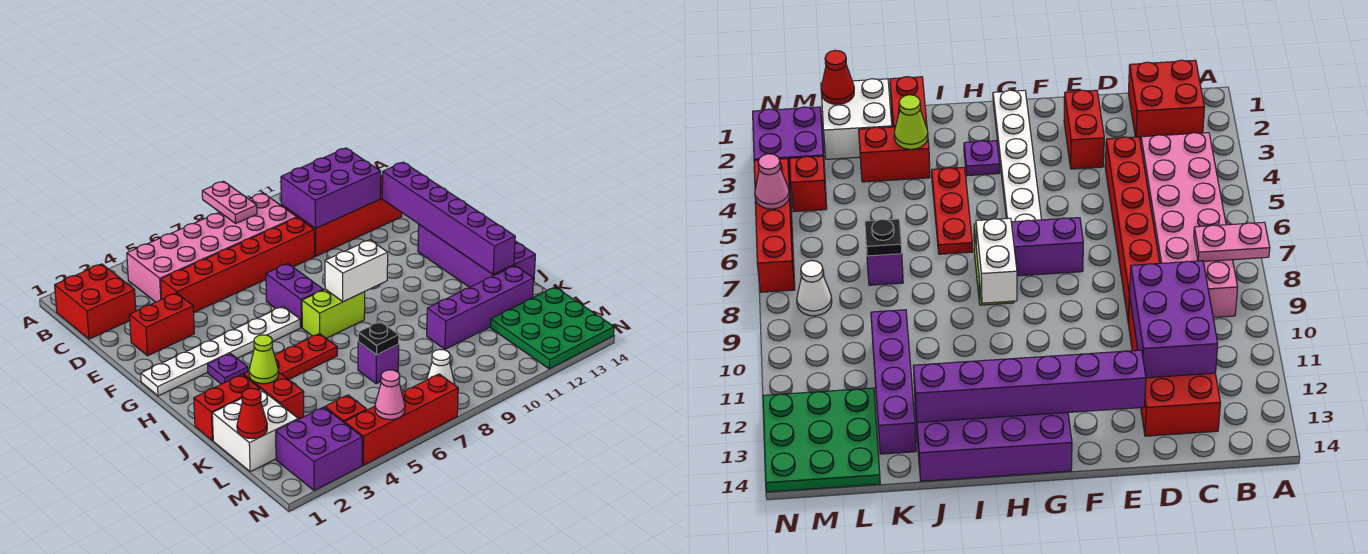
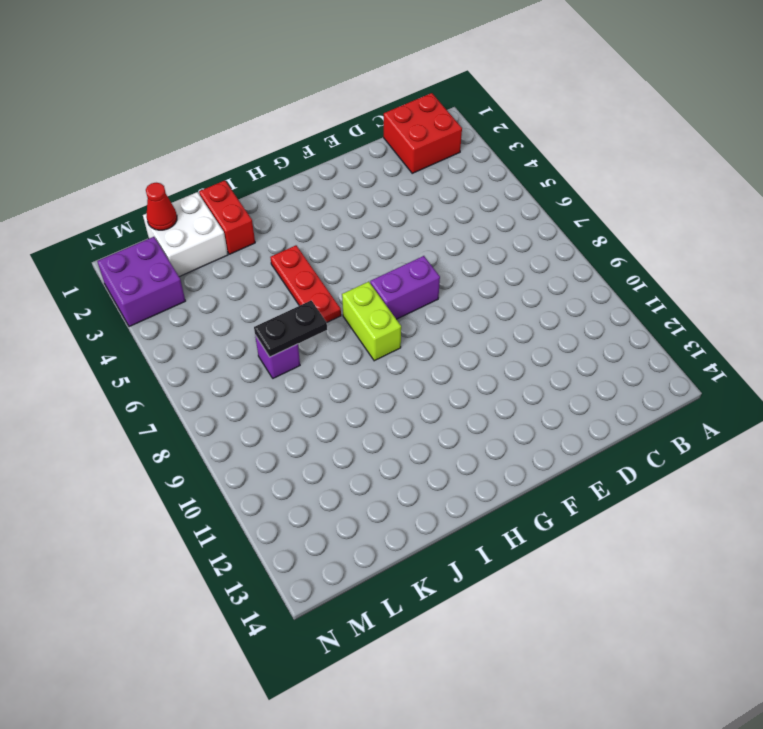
black 1x2 plate [254,300,327,357] -> black 1x1 plate [358,321,399,355]
none -> pink 2x6 brick [127,193,297,302]
none -> red 2x4 brick [281,176,402,256]
none -> red 1x6 brick [161,218,315,313]

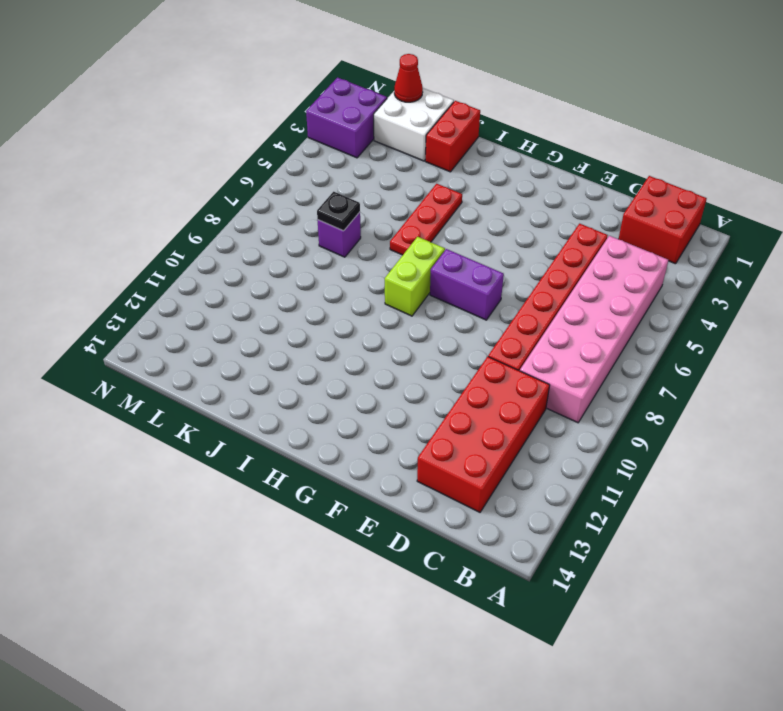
none -> red 1x2 brick [130,293,194,356]
none -> white 1x6 plate [141,306,300,396]
none -> purple 2x4 brick [418,225,535,287]

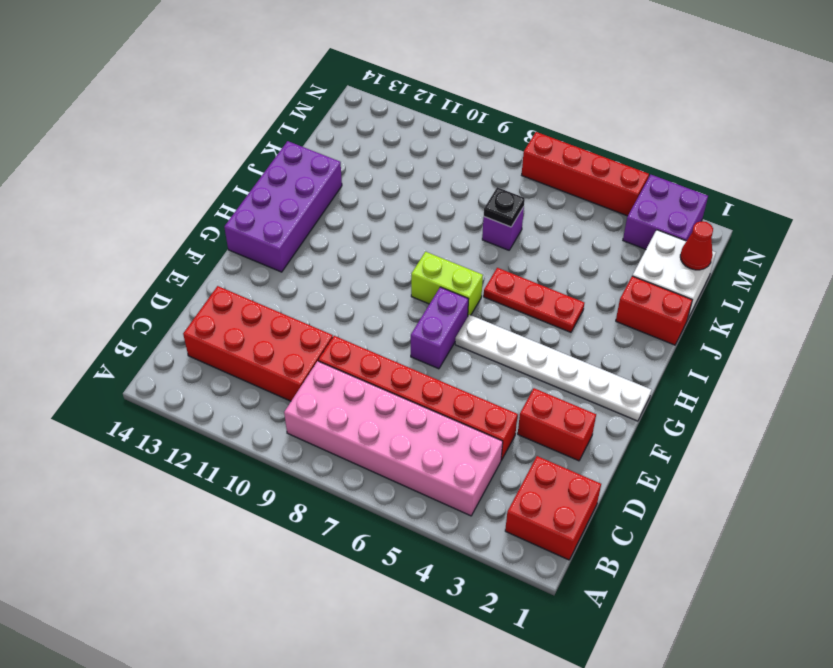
none -> purple 1x1 plate [207,353,248,384]
none -> red 1x2 brick [243,371,304,419]
none -> purple 1x4 brick [427,266,534,349]

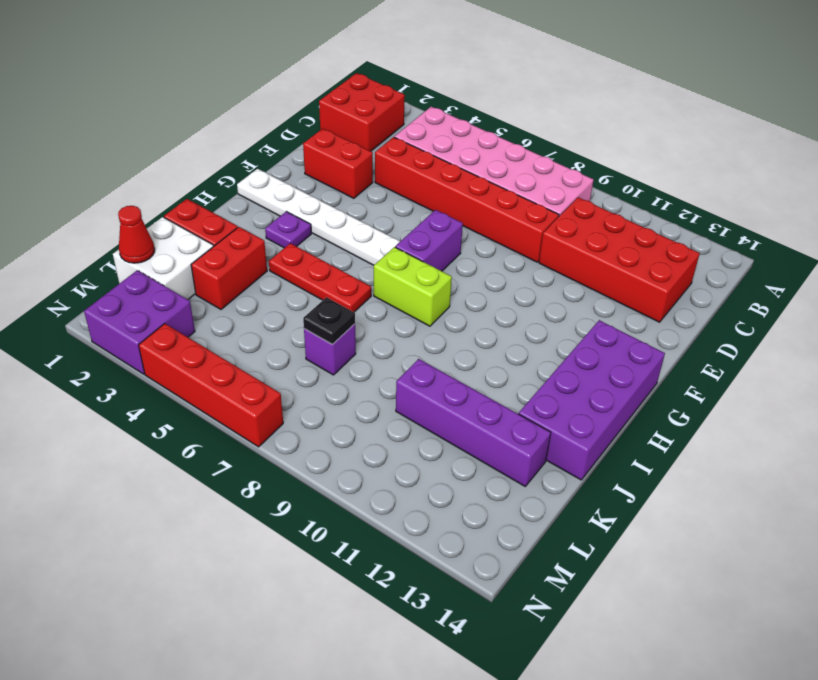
none -> green 3x3 plate [491,287,614,369]
none -> red 1x1 brick [325,395,367,423]
none -> white 1x1 cone [427,349,455,384]

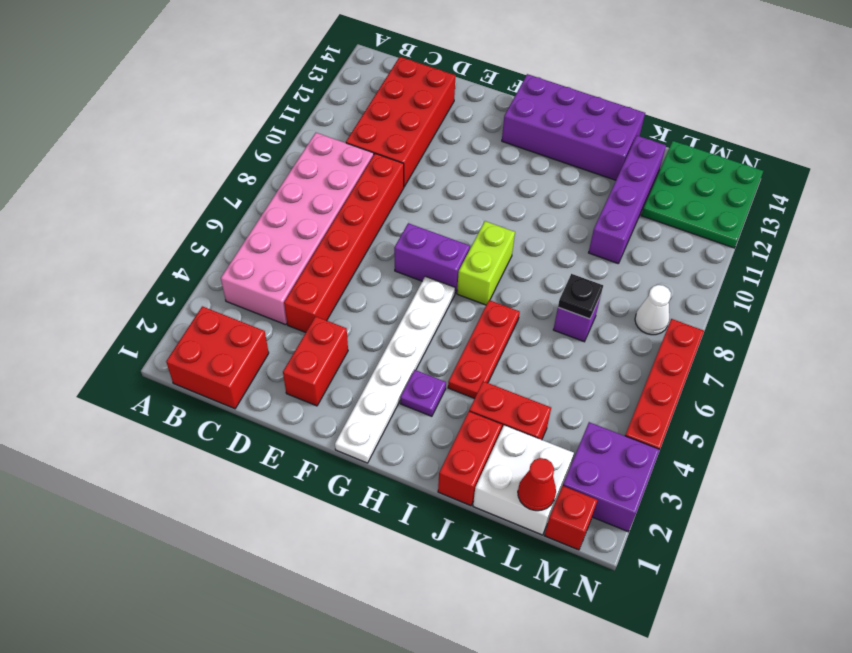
red 1x1 brick [545,486,598,550] -> red 1x1 brick moved to [325,395,367,423]
none -> pink 1x2 plate [202,181,257,223]
none -> purple 2x3 brick [281,148,381,229]
none -> purple 1x6 brick [382,162,515,275]

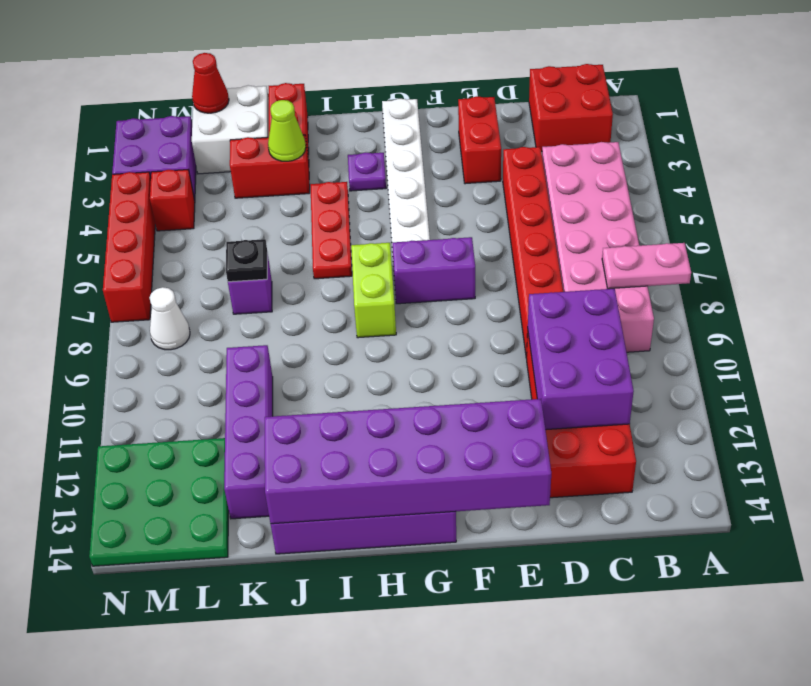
purple 2x6 brick [265,399,551,524] -> purple 1x6 brick [382,162,515,275]
none -> white 1x2 brick [325,240,388,302]
none -> pink 1x1 cone [375,370,405,420]

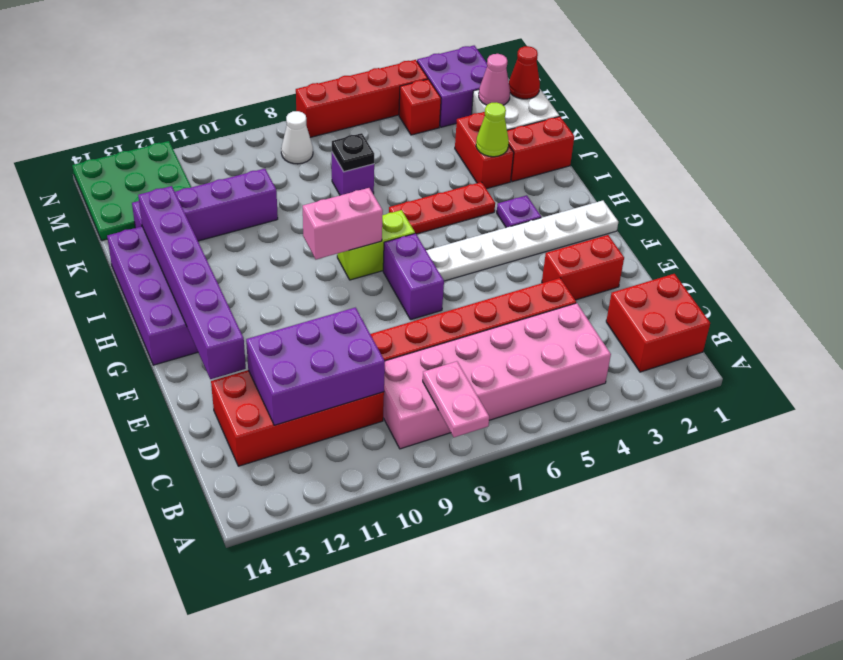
pink 1x2 brick [303,188,383,259] -> white 1x2 brick [325,240,388,302]
pink 1x1 cone [479,54,510,105] -> pink 1x1 cone moved to [375,370,405,420]

